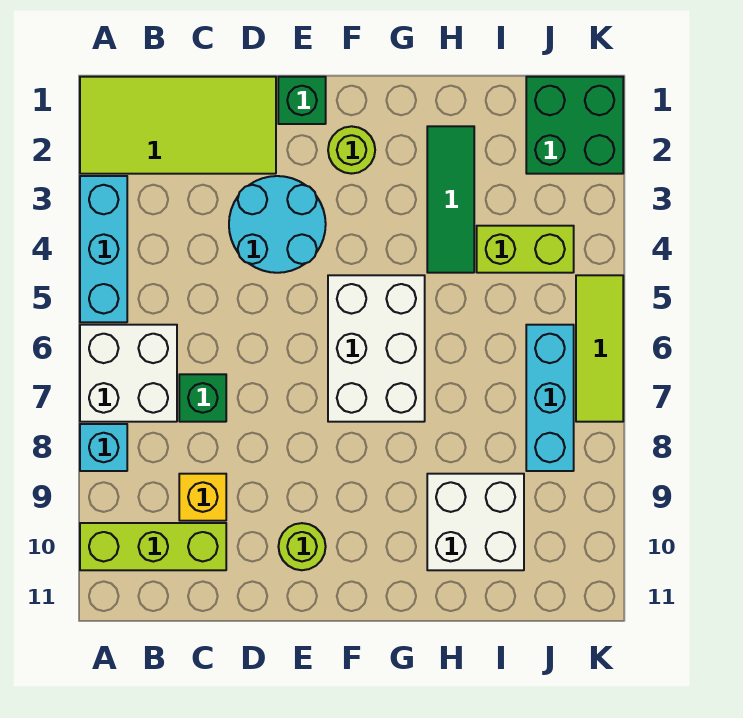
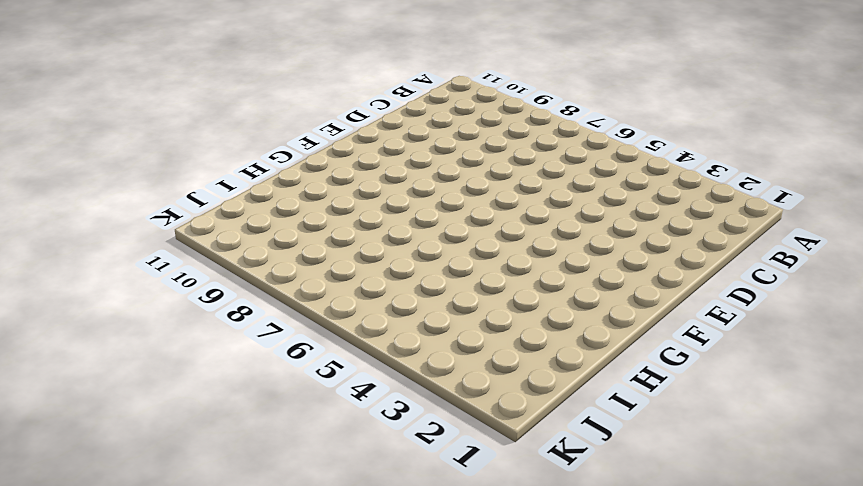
none -> lime 2x4 tile [80,77,276,174]
none -> cyan 1x3 brick [80,176,127,322]
none -> white 2x2 brick [80,325,177,422]

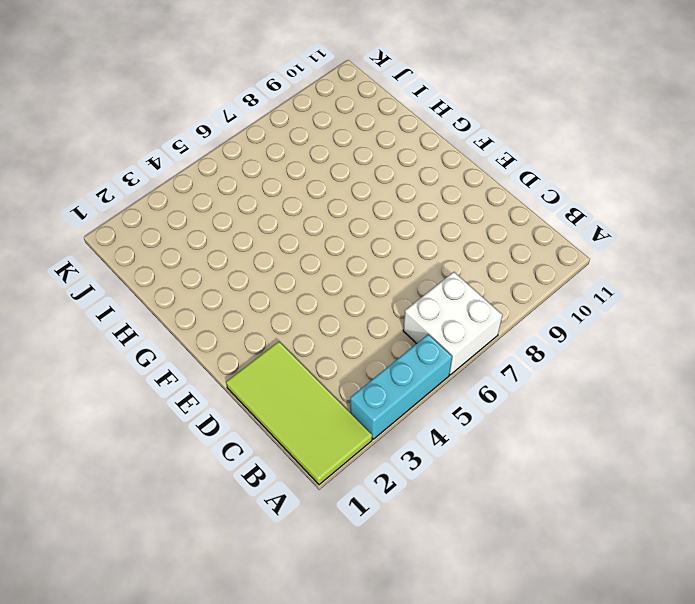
none -> cyan 1x1 brick [80,424,127,471]
none -> lime 1x3 brick [80,523,226,570]
none -> green 1x1 brick [179,374,226,422]

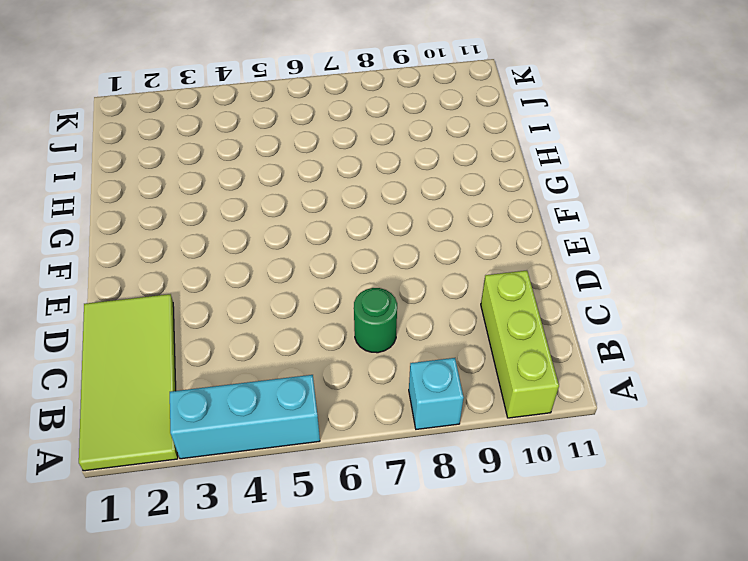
green 1x1 round brick [354,288,397,353] -> green 1x1 brick [179,374,226,422]
none -> white 2x2 brick [80,325,177,422]
none -> yellow 1x1 brick [179,474,226,521]
none -> cyan 2x2 round brick [229,176,326,273]

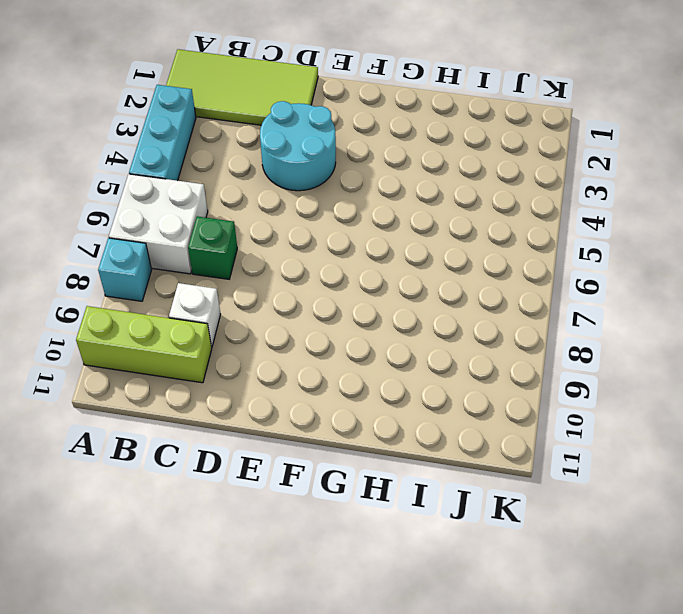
white 1x1 brick [169,283,221,347] -> yellow 1x1 brick [179,474,226,521]
none -> green 1x1 brick [278,77,326,124]
none -> lime 1x1 round brick [278,523,326,570]
none -> lime 1x1 round brick [328,126,375,174]

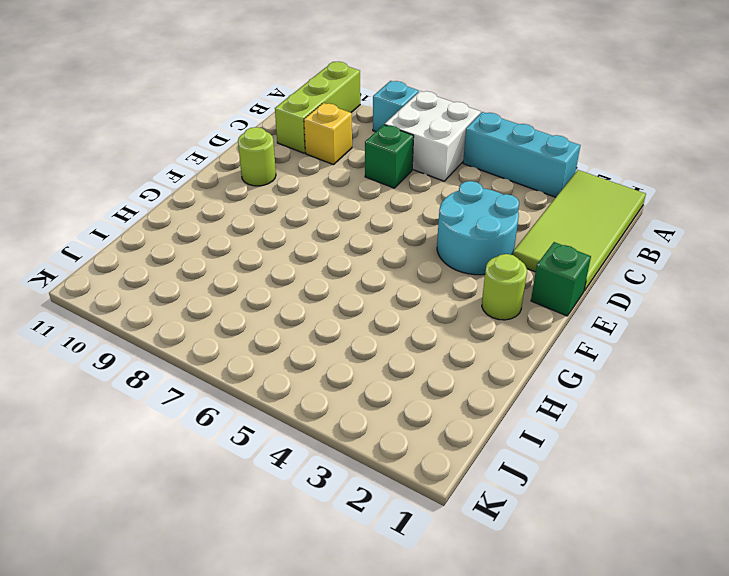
none -> white 2x3 brick [328,275,425,422]
none -> green 1x3 tile [427,126,474,273]
none -> white 2x2 brick [427,474,524,570]

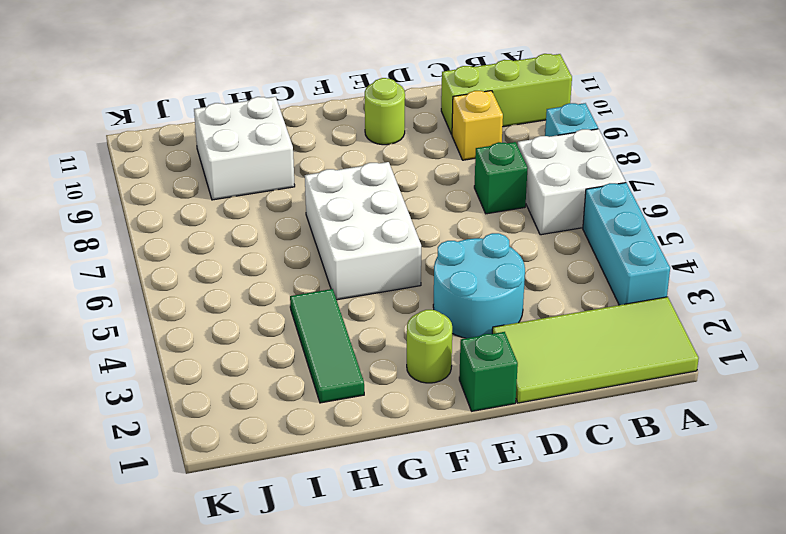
none -> lime 1x2 brick [477,226,574,273]
none -> green 2x2 brick [526,77,623,174]
none -> cyan 1x3 brick [526,325,574,471]

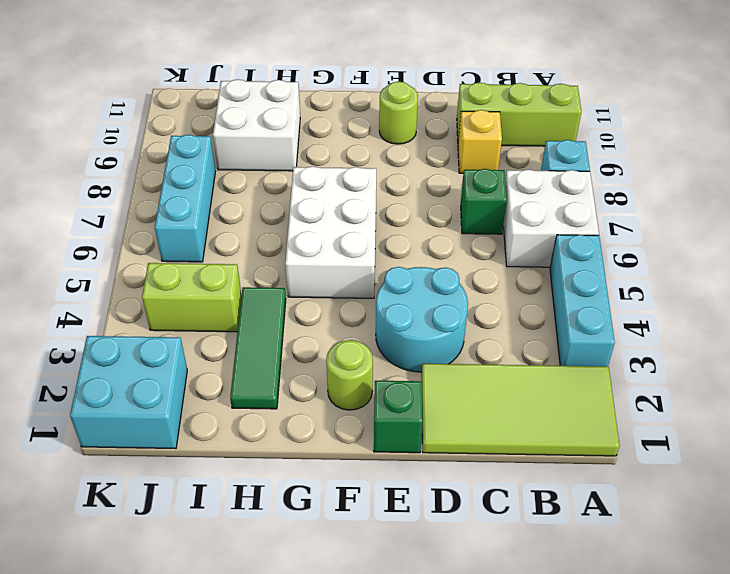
cyan 2x2 brick [70,336,187,449] -> green 2x2 brick [526,77,623,174]
none -> lime 1x3 tile [576,275,623,422]

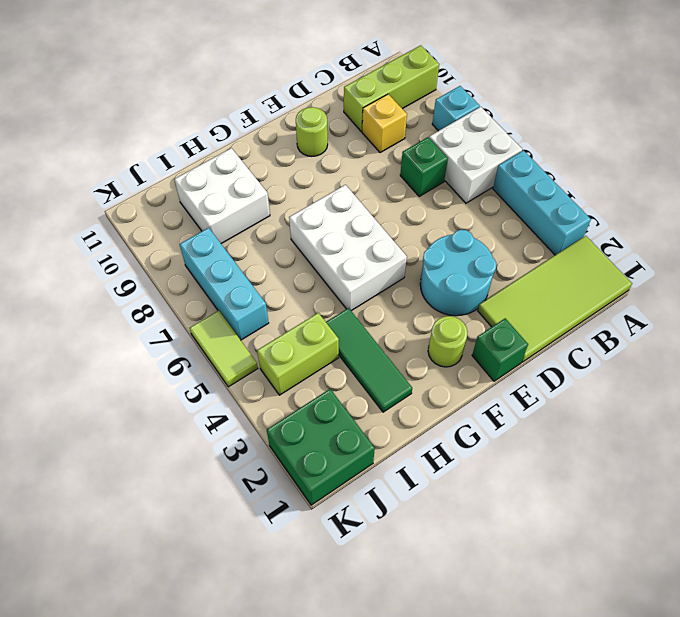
lime 1x2 tile [190,311,258,387] -> lime 1x3 tile [576,275,623,422]

